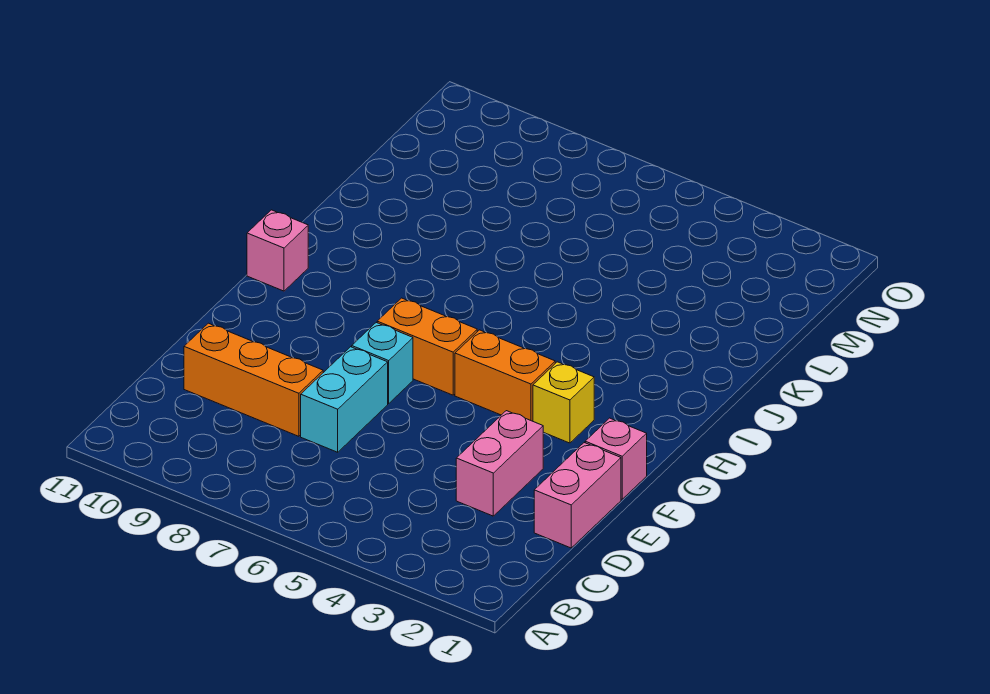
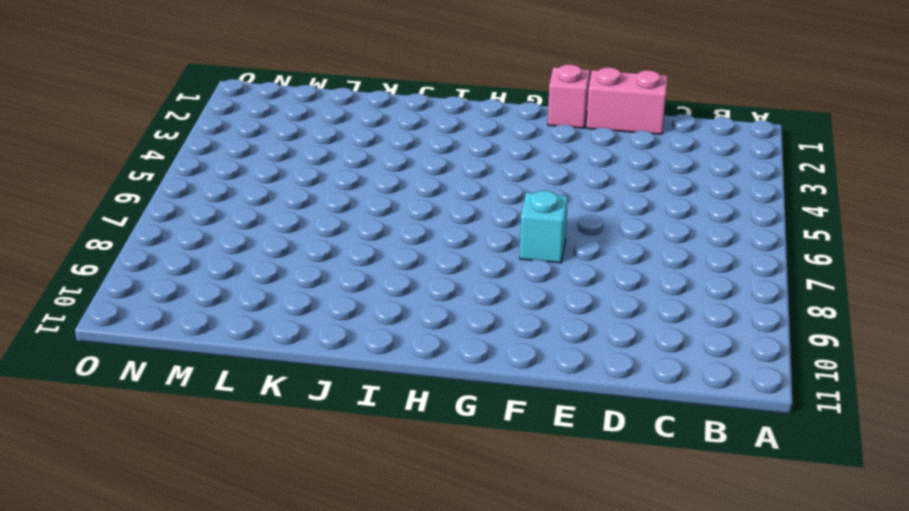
none -> pink 1x2 brick [456,411,543,516]
none -> cyan 1x2 brick [301,347,388,452]

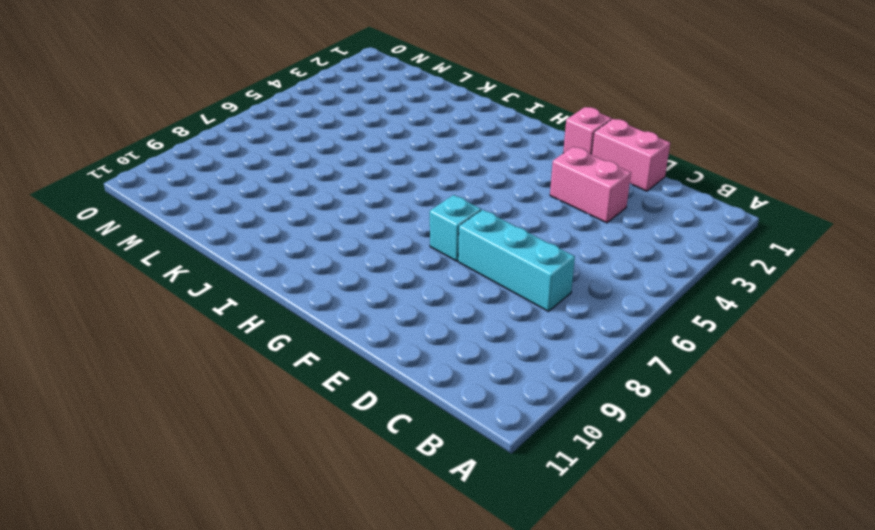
cyan 1x3 brick [458,210,575,311] -> cyan 1x2 brick [301,347,388,452]
none -> orange 1x3 brick [184,323,323,436]
none -> yellow 1x1 brick [533,362,594,443]

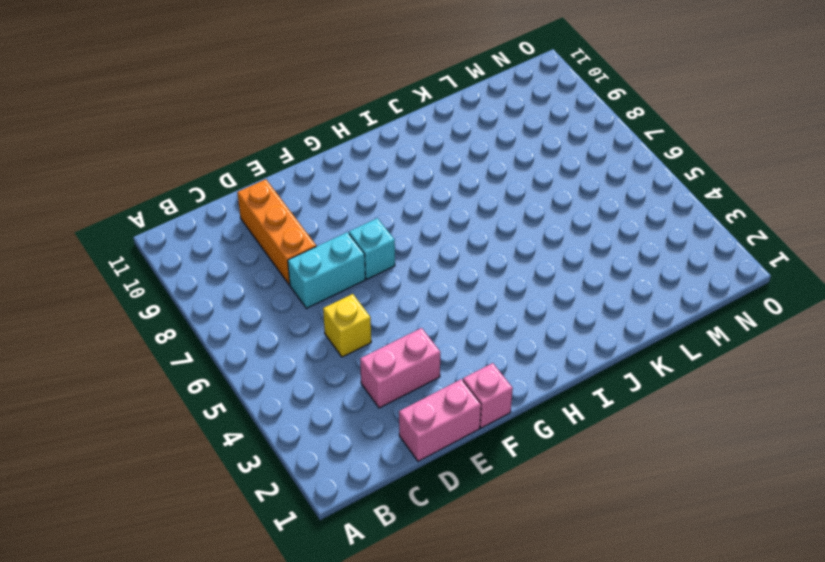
yellow 1x1 brick [323,294,371,357] -> yellow 1x1 brick moved to [533,362,594,443]
none -> orange 1x2 brick [455,330,555,421]
none -> orange 1x2 brick [377,298,477,395]

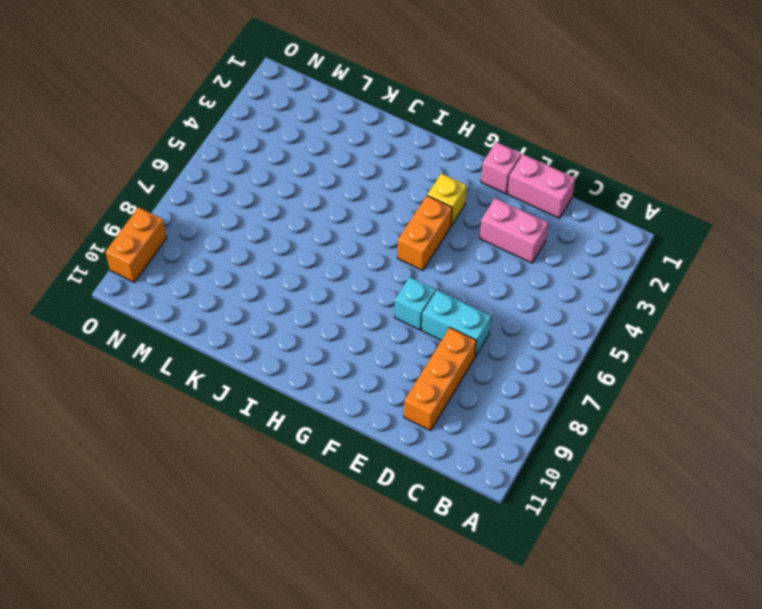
orange 1x2 brick [106,207,166,282] -> orange 1x2 brick moved to [377,298,477,395]
none -> pink 1x1 brick [247,210,308,291]

